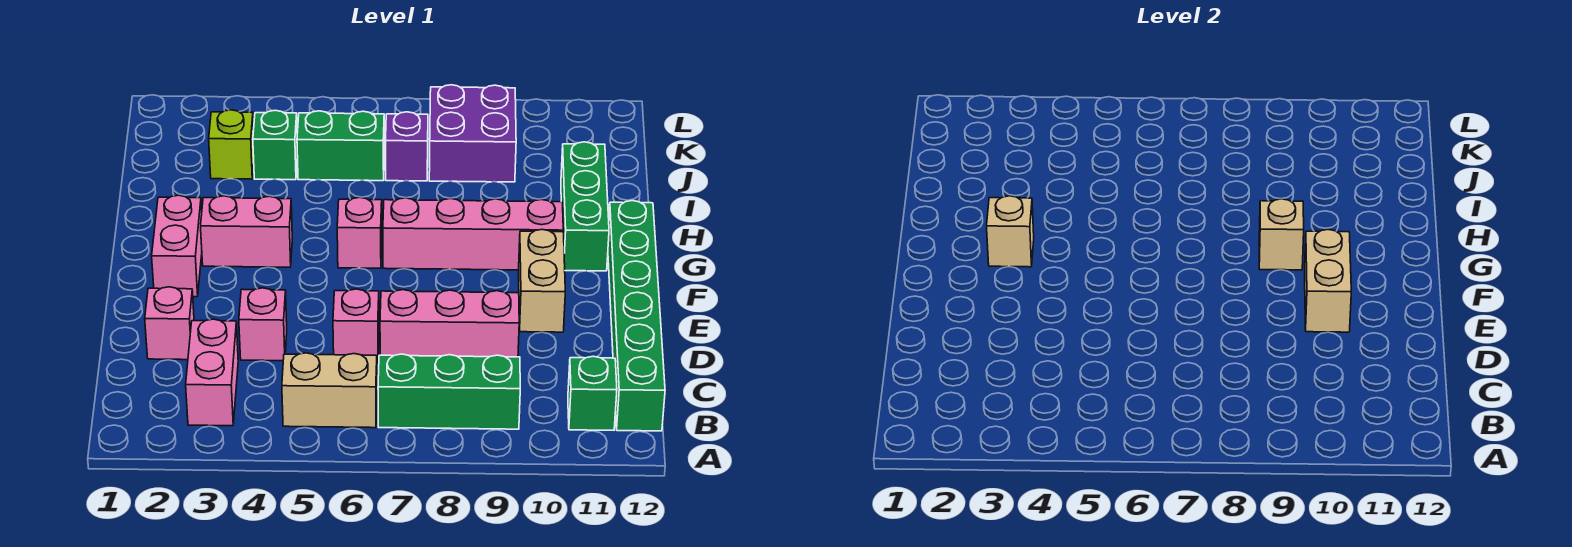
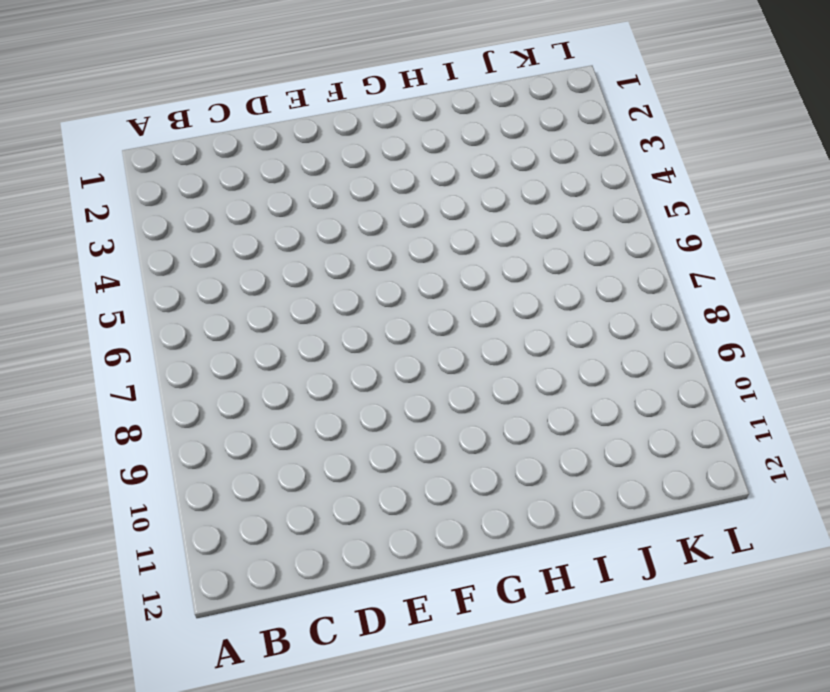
none -> pink 1x2 brick [186,319,238,426]
none -> tan 1x2 brick [282,353,377,428]
none -> green 1x3 brick [378,354,520,429]

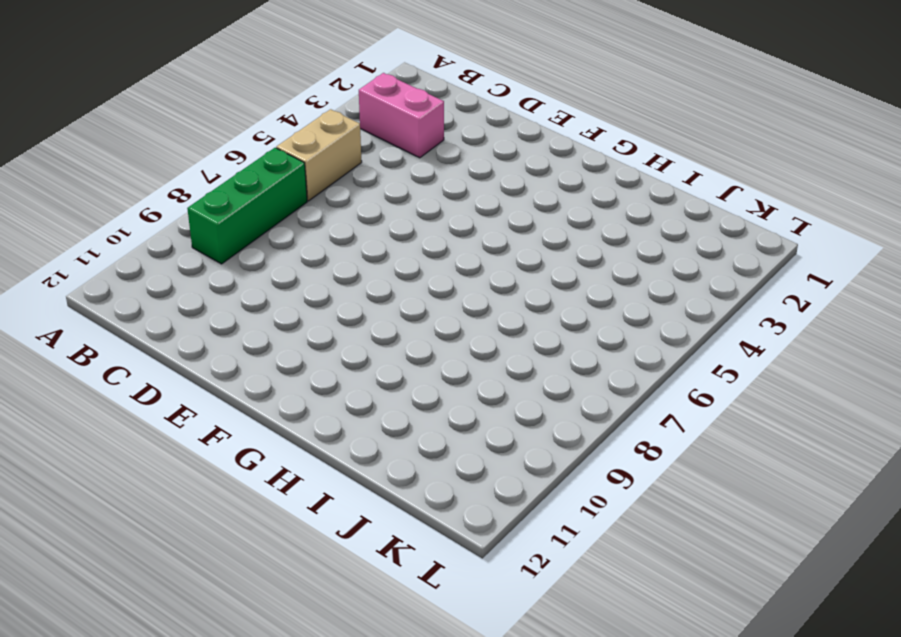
none -> green 1x1 brick [568,356,617,430]
none -> green 1x6 brick [608,201,665,431]
none -> pink 1x1 brick [145,287,194,360]

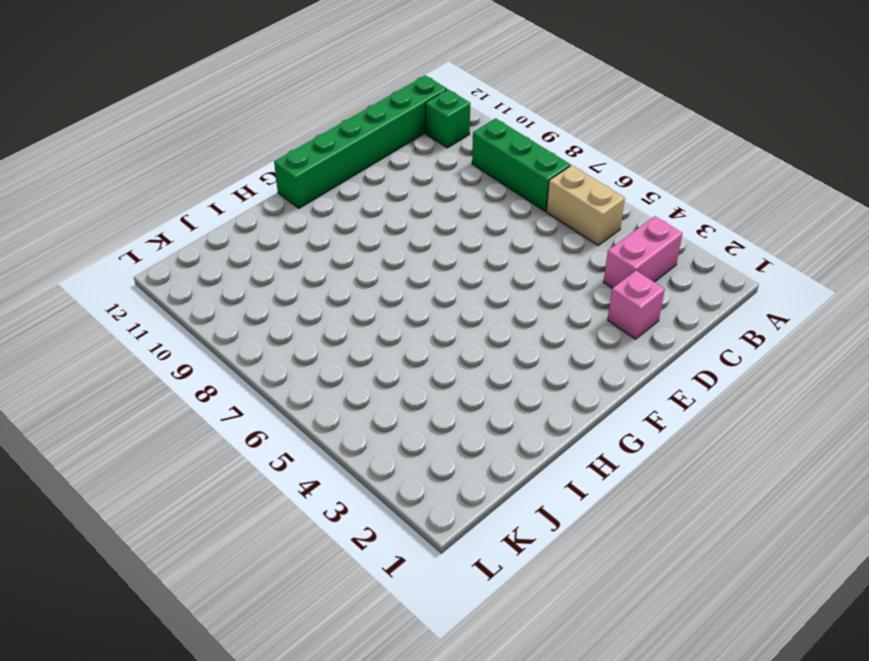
none -> pink 1x1 brick [239,288,287,361]
none -> pink 1x1 brick [333,289,379,362]
none -> pink 1x3 brick [380,290,519,357]

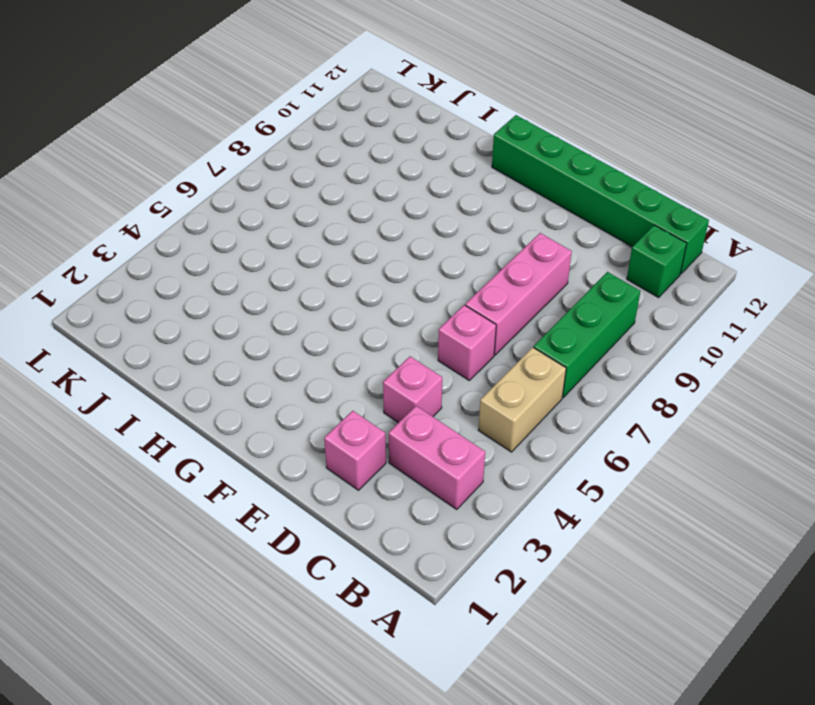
none -> tan 1x2 brick [519,230,565,332]
none -> pink 1x2 brick [152,195,202,297]
none -> pink 1x2 brick [201,196,292,267]

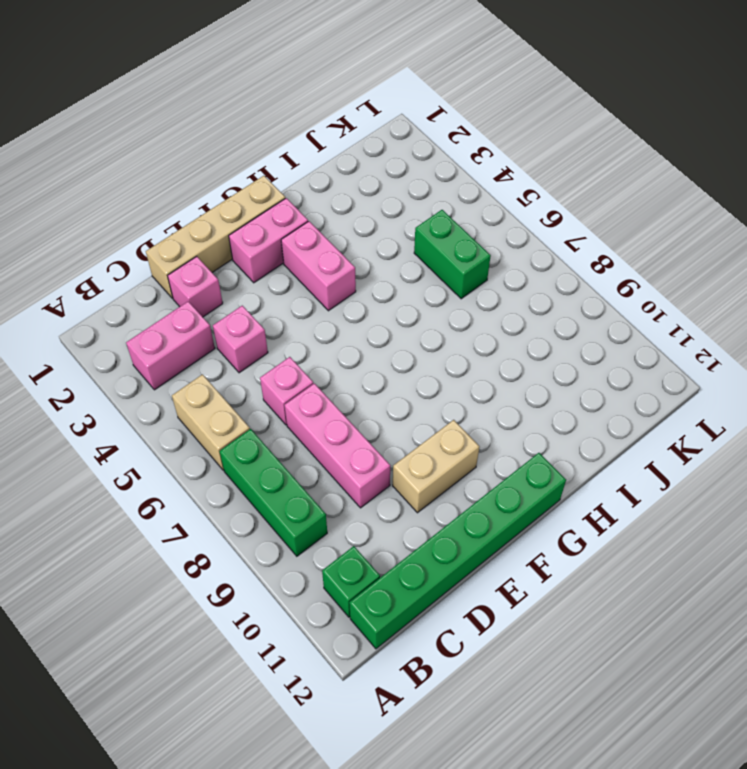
tan 1x4 brick [146,176,285,299] -> none
none -> pink 1x1 brick [337,197,382,268]
none -> pink 1x4 brick [383,198,563,270]
none -> green 1x3 brick [561,142,609,271]

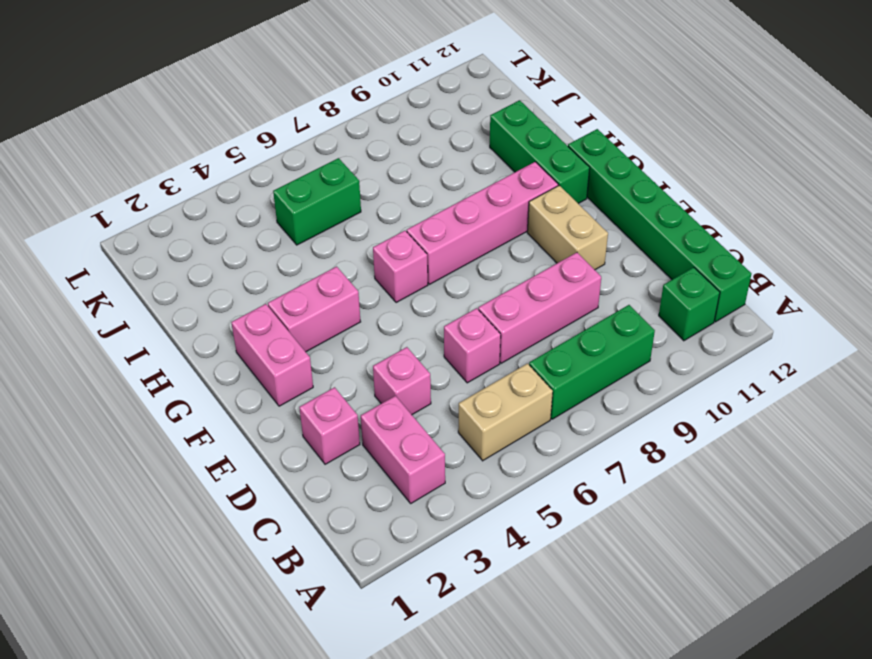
none -> lime 1x1 brick [209,110,254,179]
none -> green 1x1 brick [253,110,298,180]
none -> purple 1x1 brick [386,112,428,181]

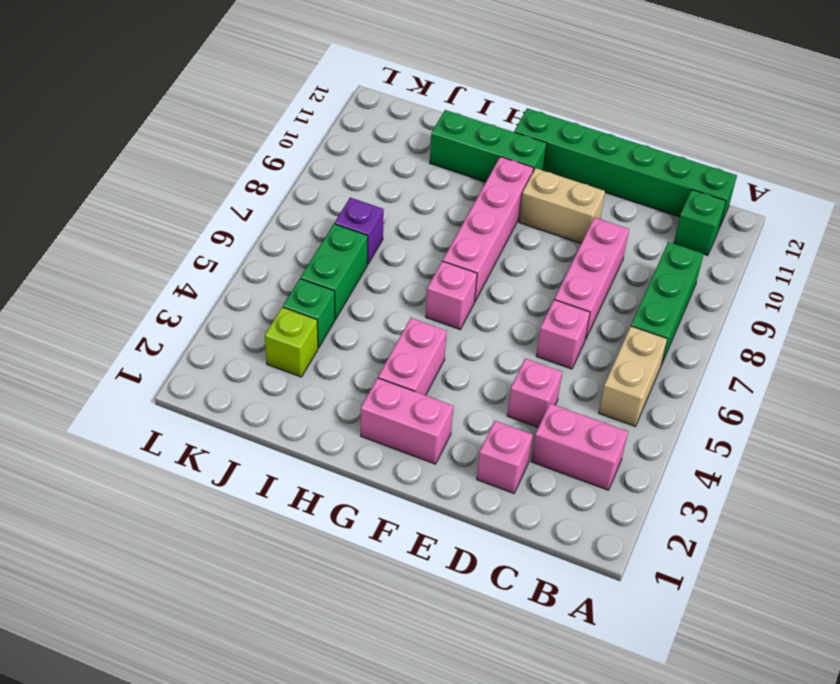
none -> purple 2x2 brick [429,85,516,182]
none -> tan 1x2 brick [1305,230,1351,332]
none -> tan 1x1 brick [987,196,1034,267]

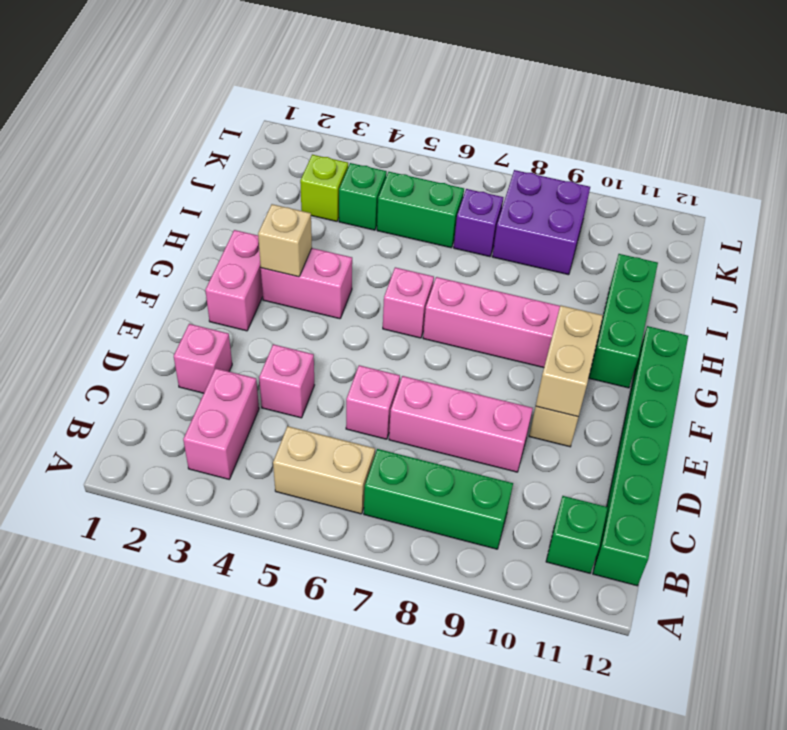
none -> tan 1x1 brick [1259,199,1304,270]

